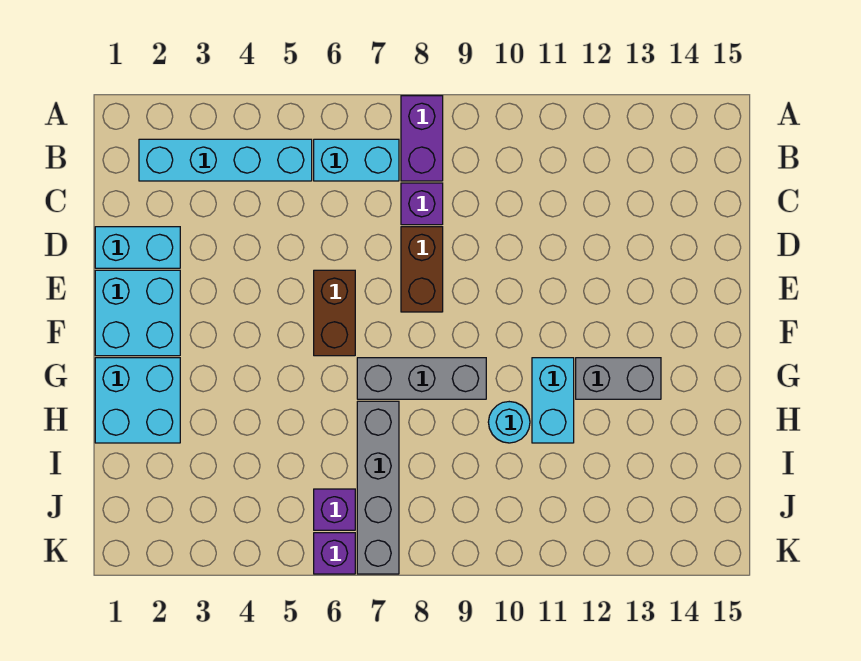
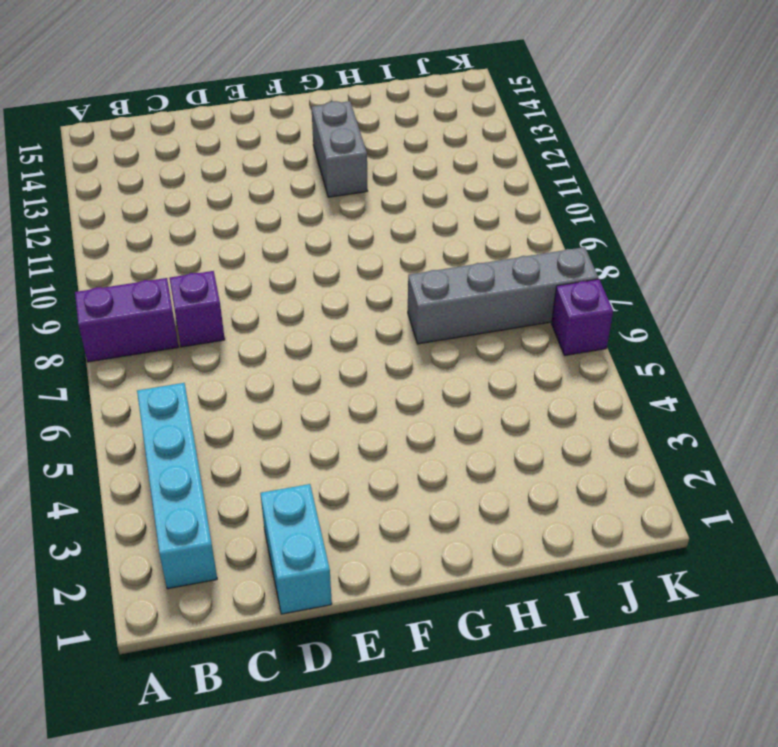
none -> cyan 1x2 brick [314,139,399,181]
none -> brown 1x2 brick [401,227,443,312]
none -> cyan 2x2 brick [95,270,180,356]

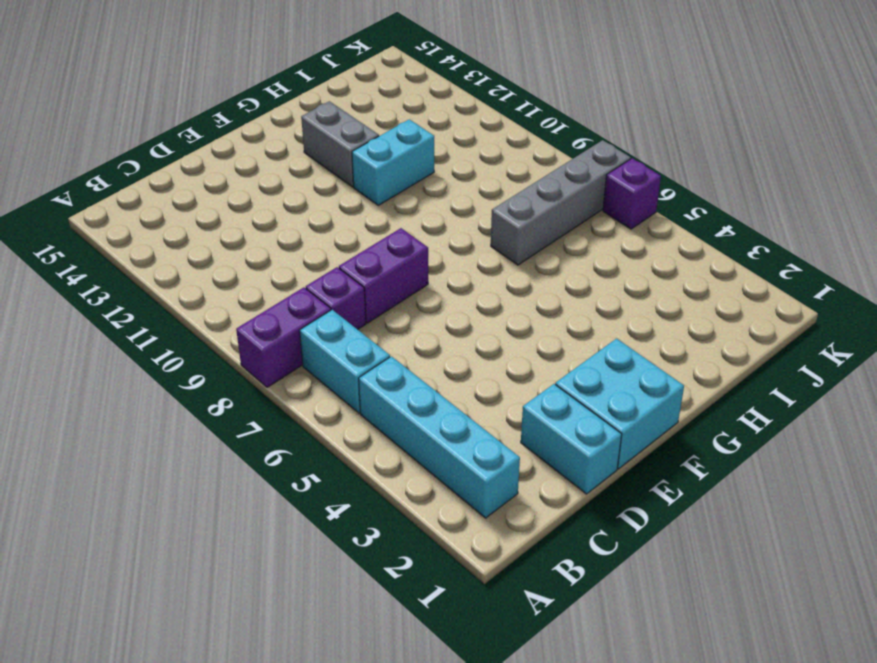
purple 1x2 brick [339,228,428,323] -> brown 1x2 brick [401,227,443,312]
none -> brown 1x2 brick [314,270,355,356]
none -> cyan 2x2 brick [95,358,180,443]
none -> grey 1x3 brick [357,358,486,399]

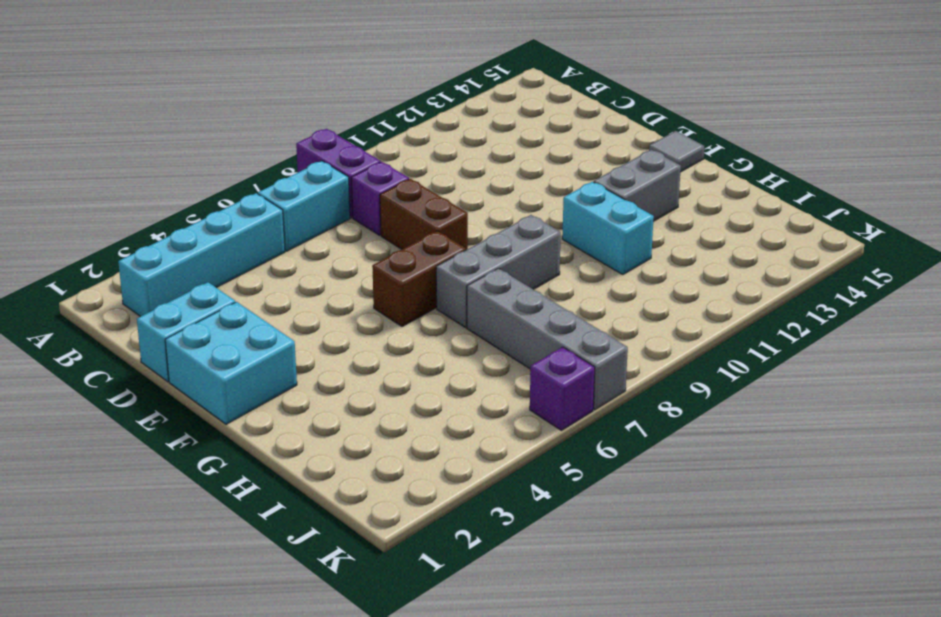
brown 1x2 brick [372,231,466,327] -> brown 1x2 brick turned to [314,270,355,356]
grey 1x1 tile [649,131,704,172] -> none
none -> cyan 2x2 brick [95,358,180,443]
none -> cyan 1x1 round brick [488,402,530,443]
none -> purple 1x1 brick [314,489,355,530]

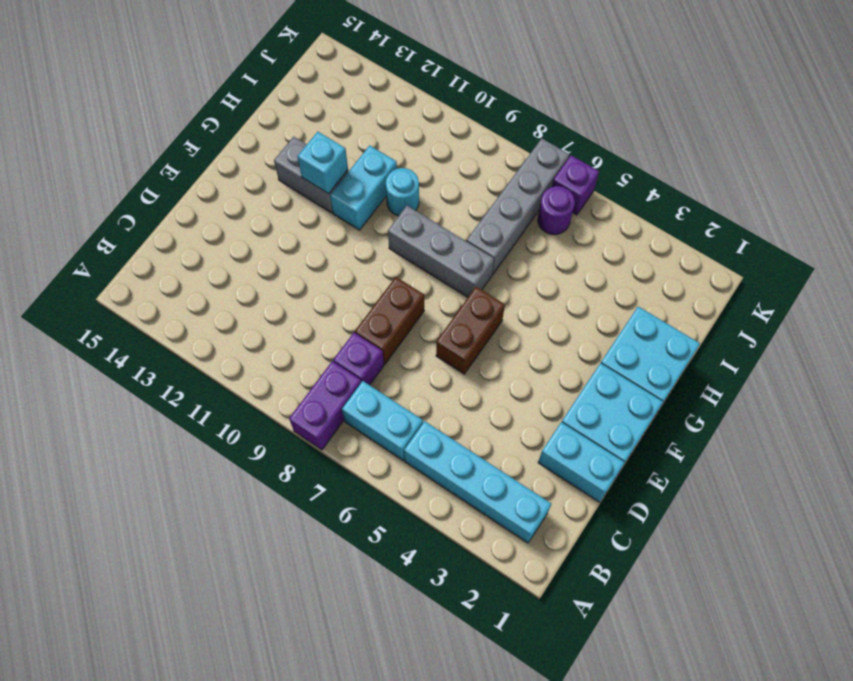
cyan 1x1 brick [298,132,348,194] -> none
purple 1x1 round brick [538,186,575,235] -> purple 1x1 brick [314,489,355,530]

